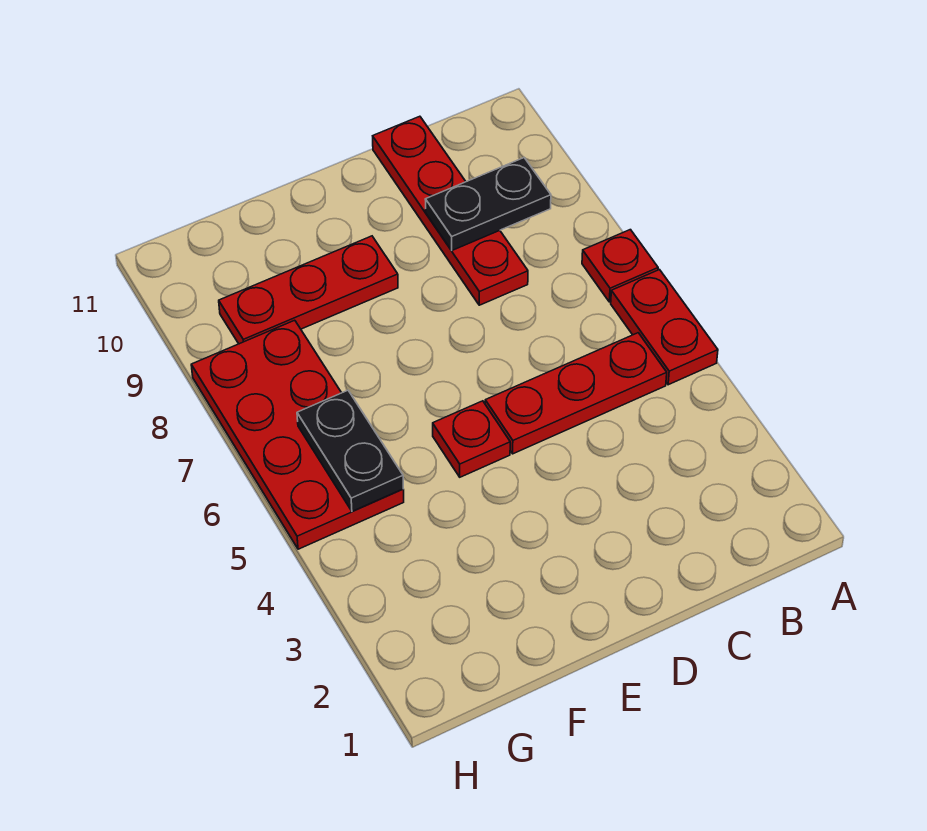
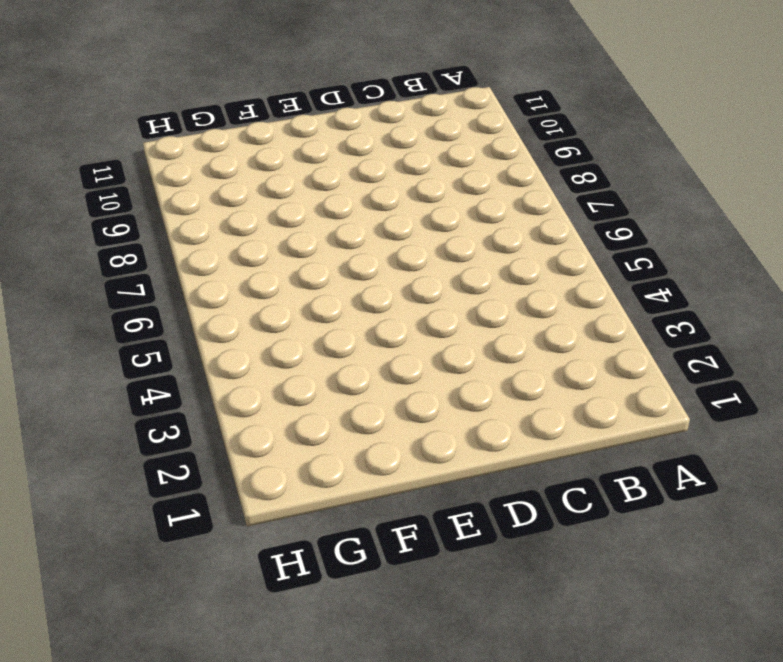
none -> red 1x2 plate [611,270,718,385]
none -> red 1x1 plate [582,230,658,302]

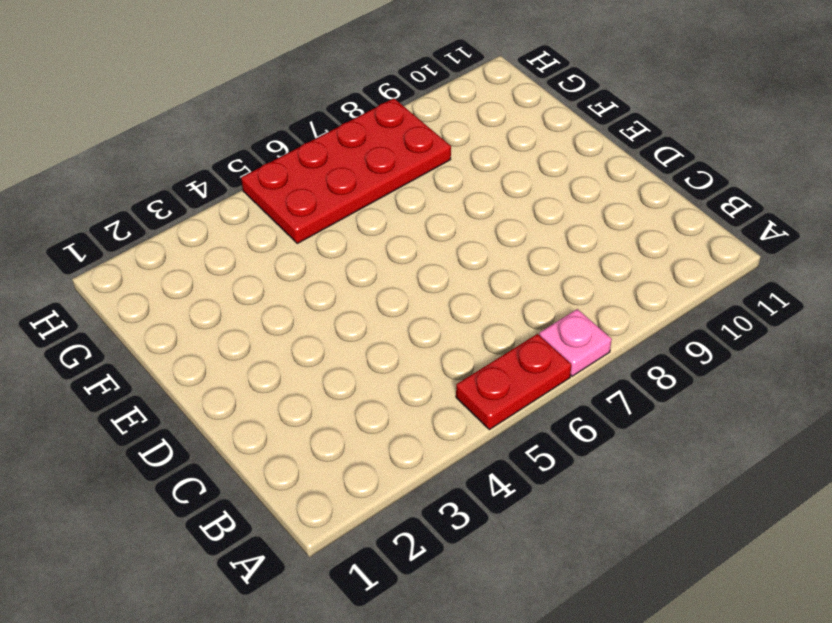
pink 1x1 plate [539,309,612,376] -> red 1x1 plate [582,230,658,302]
none -> red 1x3 plate [485,333,667,454]
none -> red 1x4 plate [373,116,528,305]

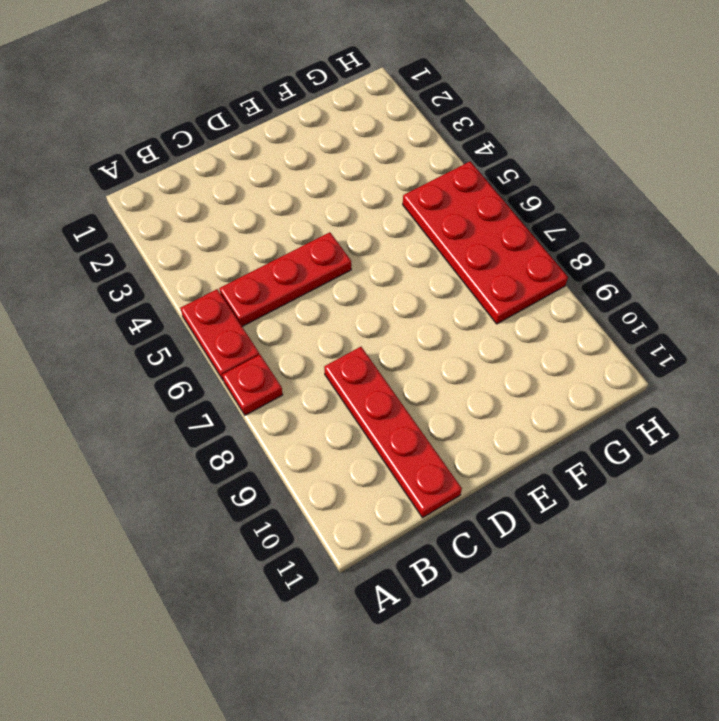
none -> red 1x1 plate [433,401,510,477]
none -> red 1x3 plate [219,236,398,344]

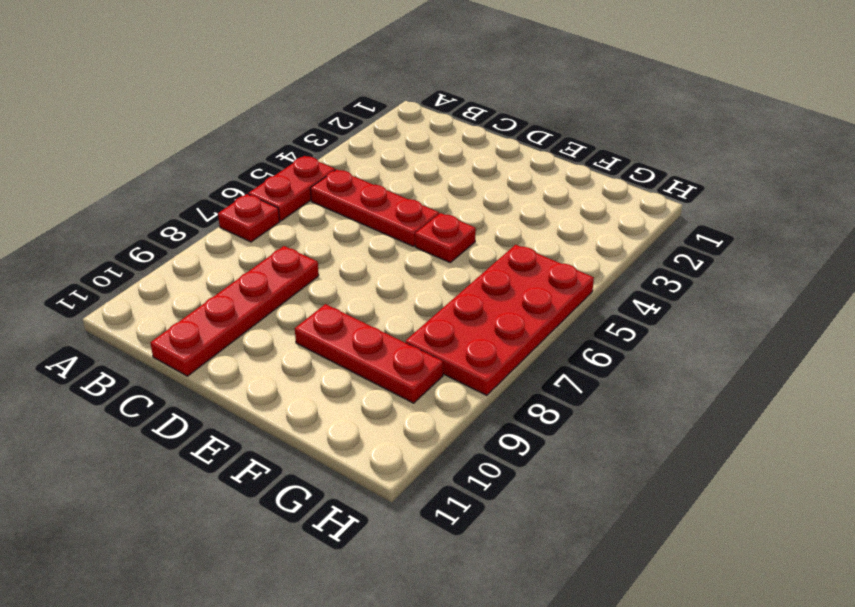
none -> black 1x2 plate [425,158,551,250]
none -> black 1x2 plate [297,390,403,512]

